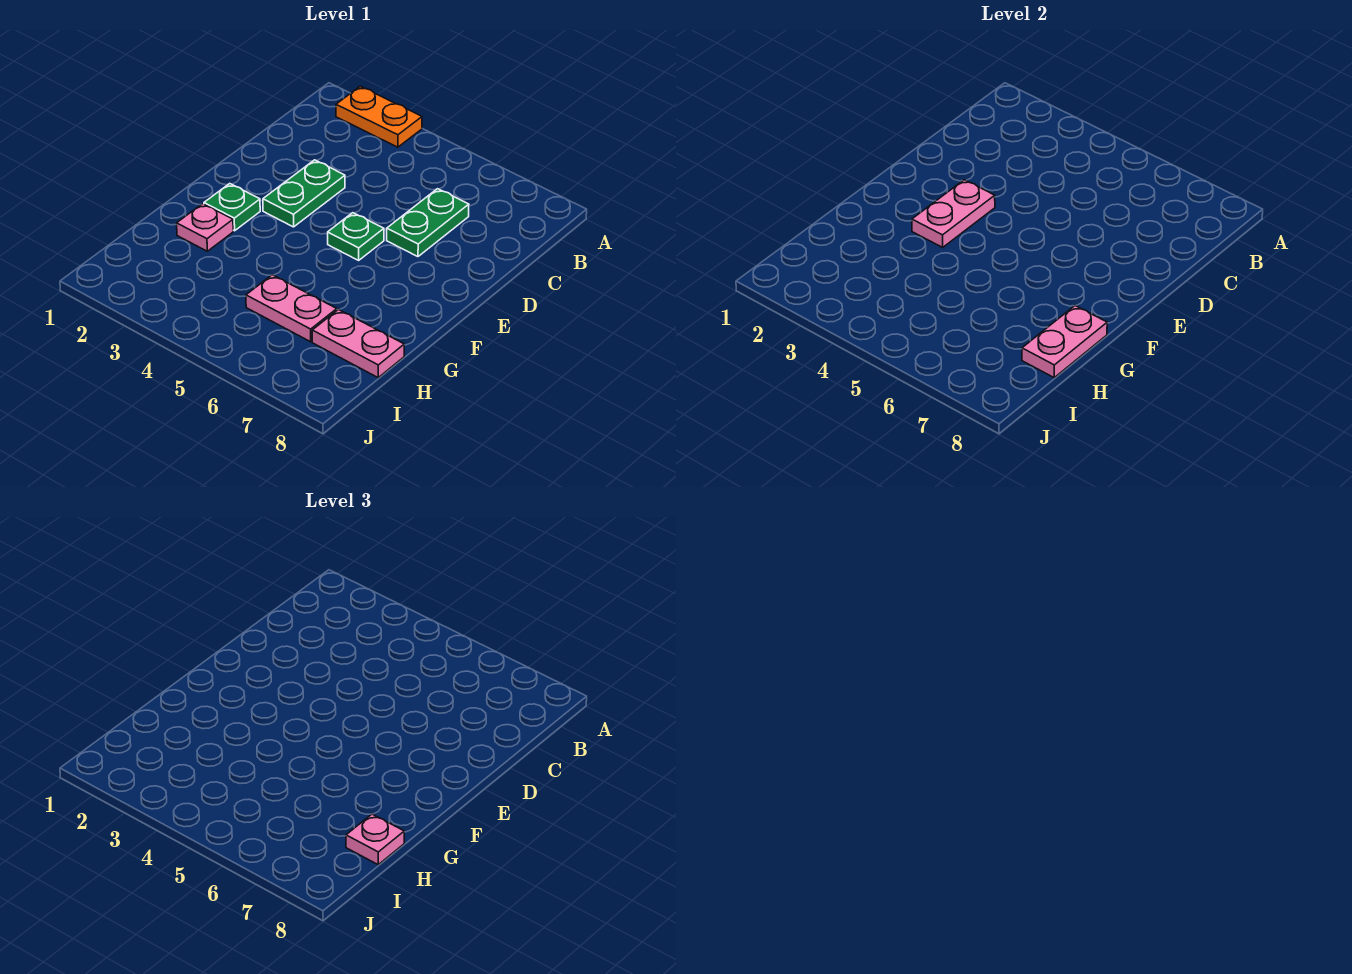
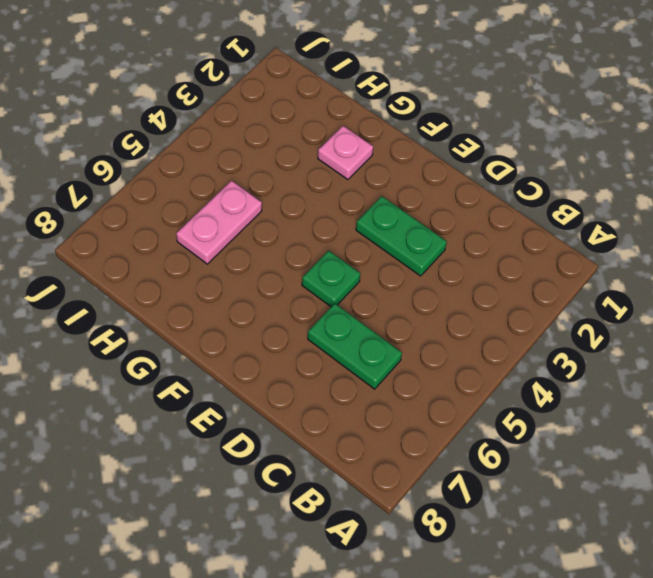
none -> orange 1x2 plate [336,86,422,147]
none -> green 1x1 plate [204,184,260,231]

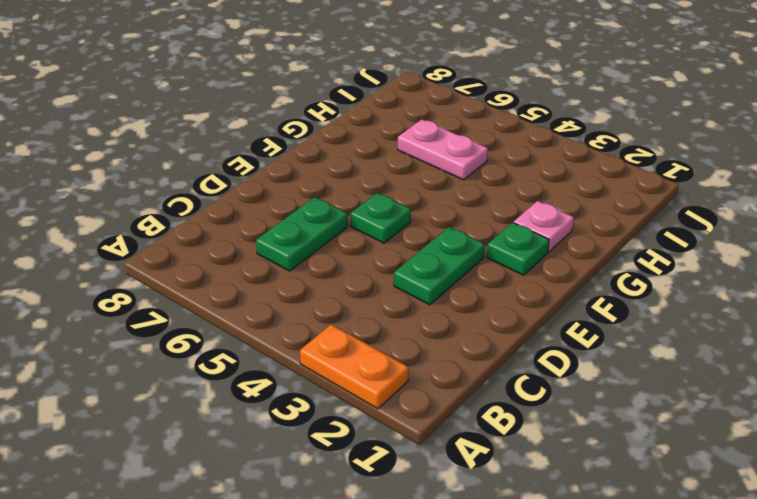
none -> pink 1x2 plate [312,310,404,377]
none -> pink 1x2 plate [912,180,995,247]

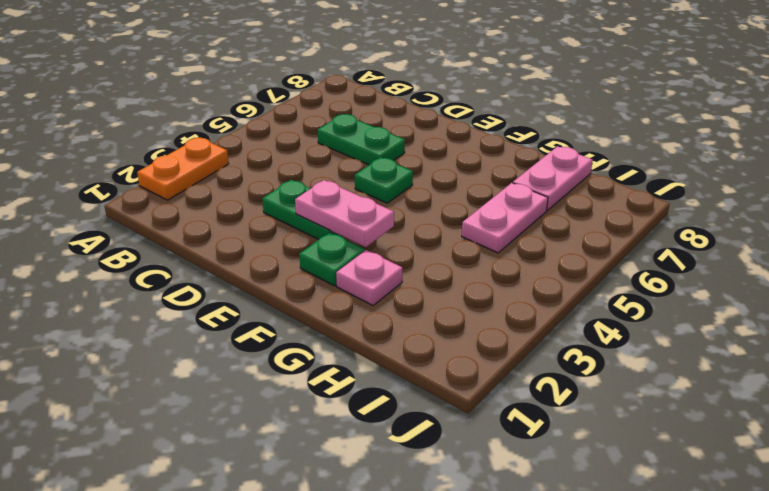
none -> pink 1x2 plate [1022,306,1107,377]
none -> pink 1x1 plate [346,814,404,864]

